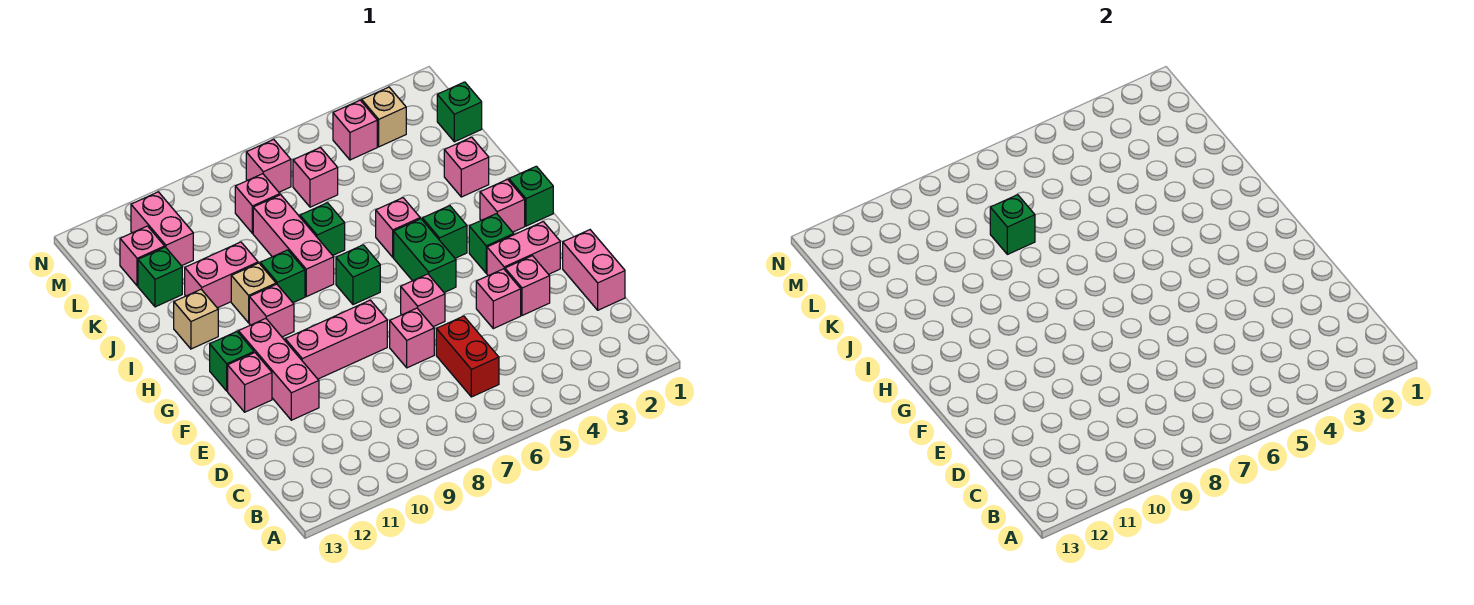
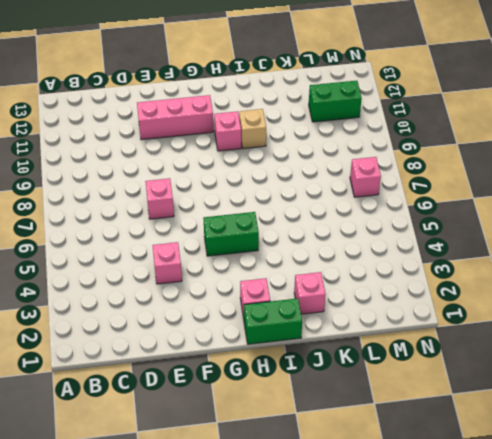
green 1x2 brick [244,298,302,344] -> green 1x1 brick [509,166,553,226]
green 1x2 brick [309,81,362,122] -> pink 1x2 brick [131,192,193,266]
none -> red 1x2 brick [436,316,499,397]
none -> pink 1x2 brick [563,230,625,310]
none -> pink 1x1 brick [505,256,550,315]
none -> pink 1x2 brick [487,222,560,276]

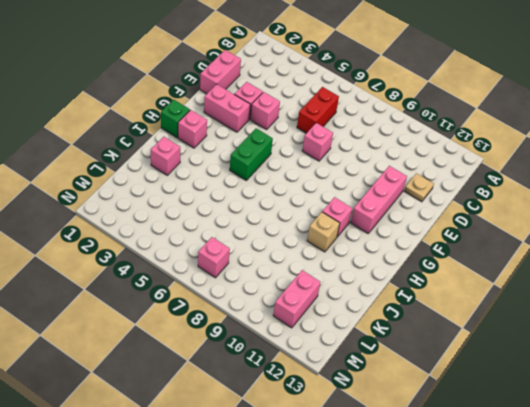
tan 1x1 plate [404,173,434,202] -> none
none -> pink 1x1 brick [401,274,445,327]
none -> pink 1x3 brick [285,300,387,379]
none -> pink 1x1 brick [228,353,272,412]
none -> green 1x1 brick [469,214,514,273]

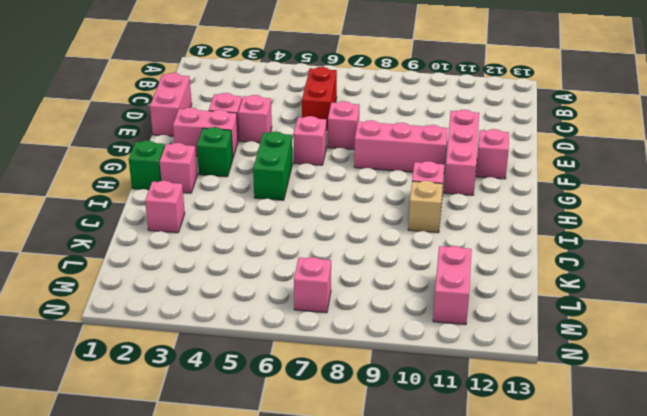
none -> green 1x1 brick [210,332,254,391]
none -> green 1x1 brick [422,206,467,258]
none -> green 1x1 brick [336,245,380,305]
none -> pink 1x1 brick [376,198,420,257]

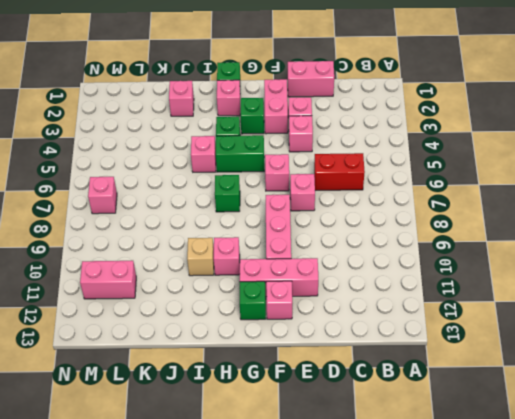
none -> pink 1x3 brick [253,195,334,297]
none -> green 1x1 brick [260,250,305,303]
none -> tan 1x1 brick [174,289,218,349]
none -> green 1x1 brick [300,203,345,255]

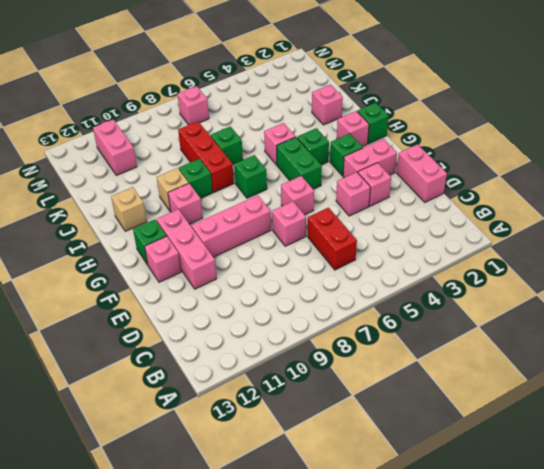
red 1x3 brick [178,121,234,192] -> pink 1x3 brick [253,195,334,297]
none -> pink 1x2 brick [185,242,258,308]
none -> green 1x1 brick [138,247,182,307]
none -> green 1x1 brick [437,82,482,142]
none -> pink 1x1 brick [293,148,338,207]

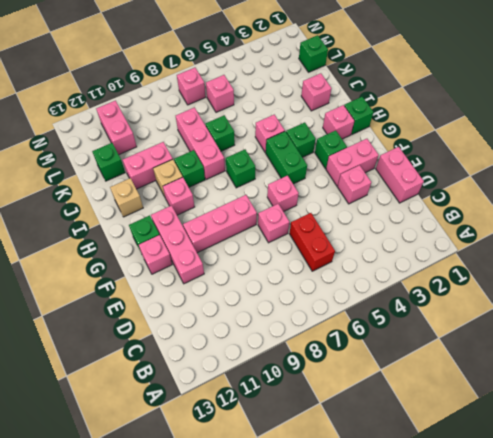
none -> pink 1x1 brick [476,269,521,329]
none -> pink 1x1 brick [235,174,280,233]
none -> pink 1x1 brick [120,226,165,286]
none -> tan 1x1 brick [362,87,406,147]

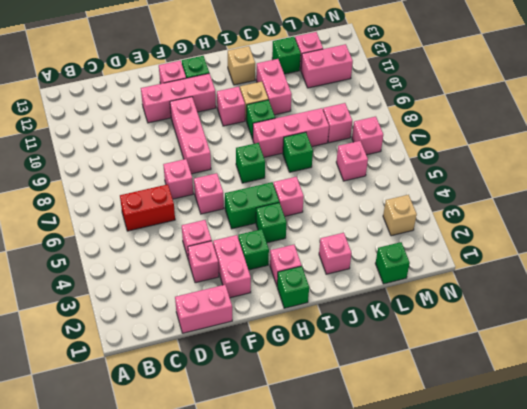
none -> pink 1x1 brick [333,100,377,160]
none -> green 1x1 brick [990,195,1035,254]

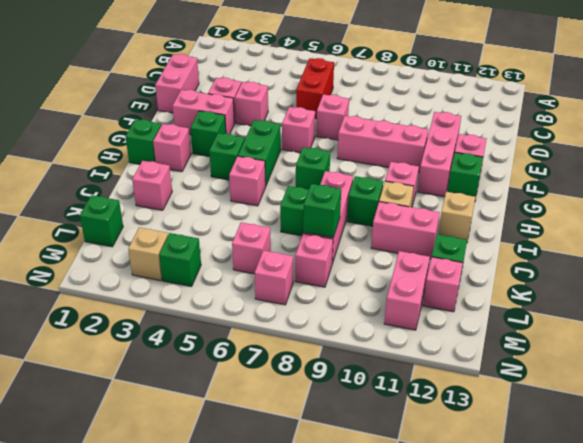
green 1x1 brick [159,233,201,287] -> pink 1x1 brick [333,100,377,160]

